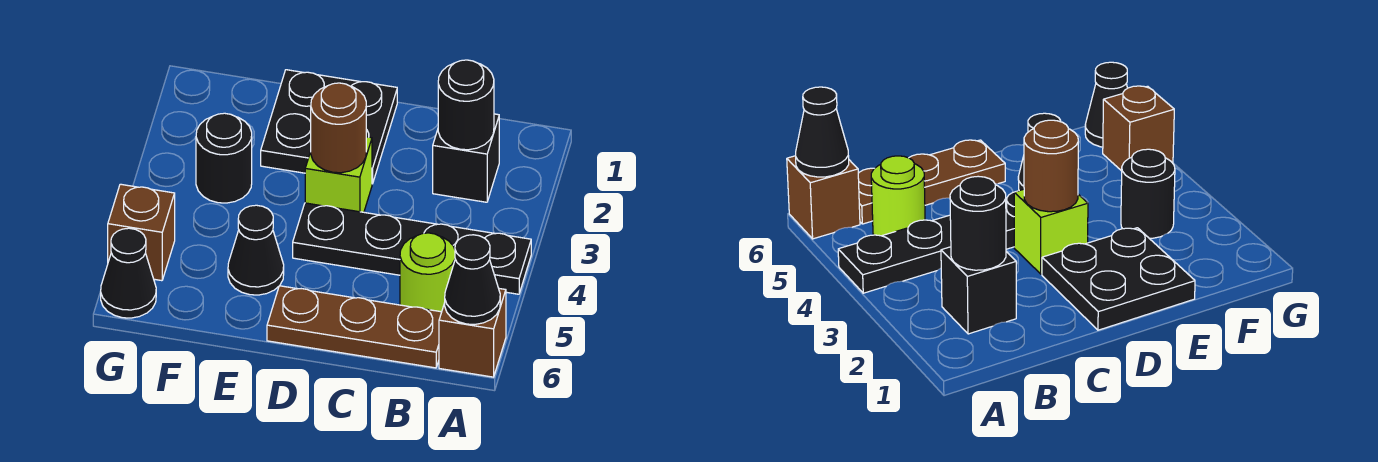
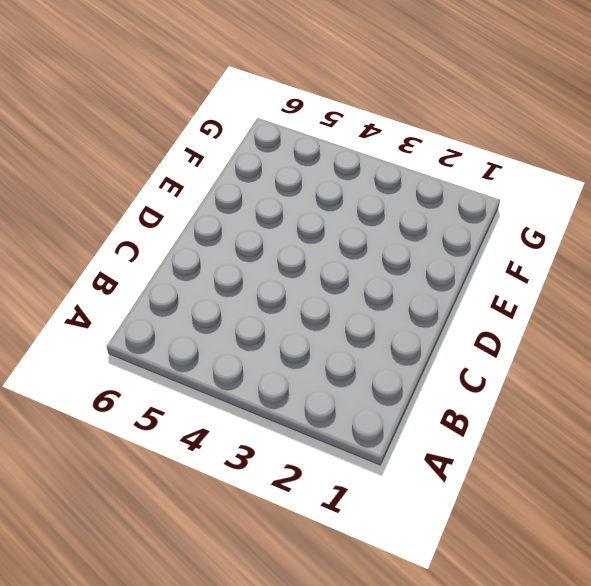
none -> black 1x4 plate [293,203,531,294]
none -> brown 1x1 brick [439,289,506,377]
none -> black 1x1 brick [433,114,499,202]

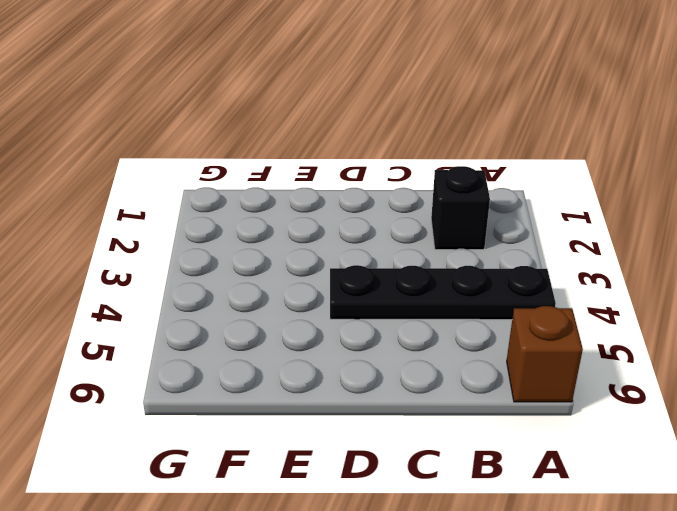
none -> lime 1x1 round brick [400,233,455,312]
none -> brown 1x3 plate [267,286,442,368]
none -> black 2x2 plate [261,70,397,184]

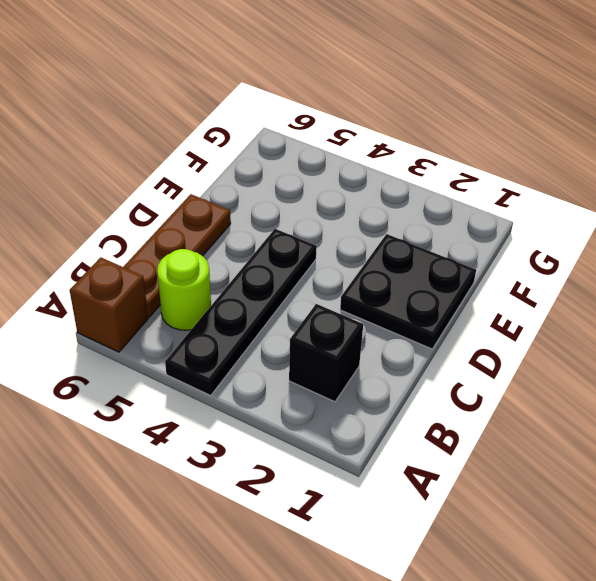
none -> lime 1x1 brick [305,137,372,212]
none -> black 1x1 cone [228,205,284,295]
none -> black 1x1 round brick [196,113,252,203]

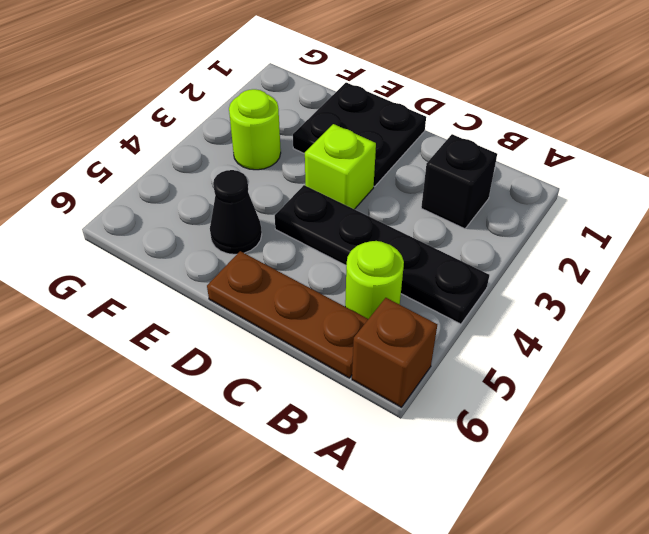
lime 1x1 round brick [229,89,281,170] -> black 1x1 round brick [196,113,252,203]
none -> brown 1x1 brick [108,184,175,281]
none -> black 1x1 cone [101,228,156,318]
none -> black 1x1 cone [445,235,500,324]

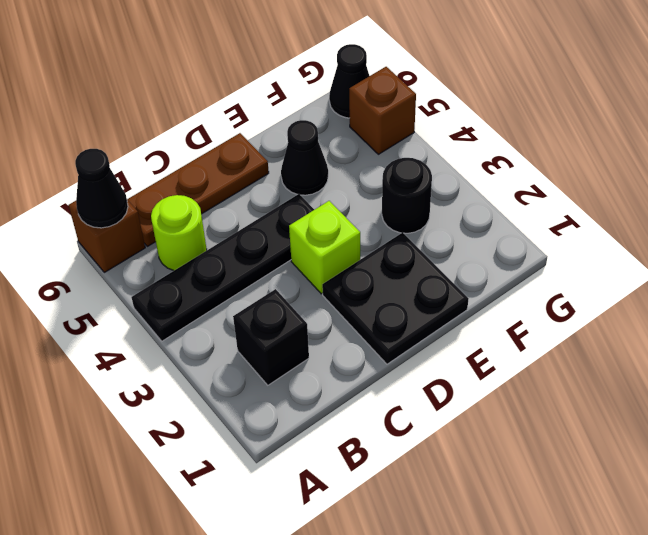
none -> black 1x1 round brick [438,60,494,150]
none -> brown 1x1 round brick [311,83,366,173]

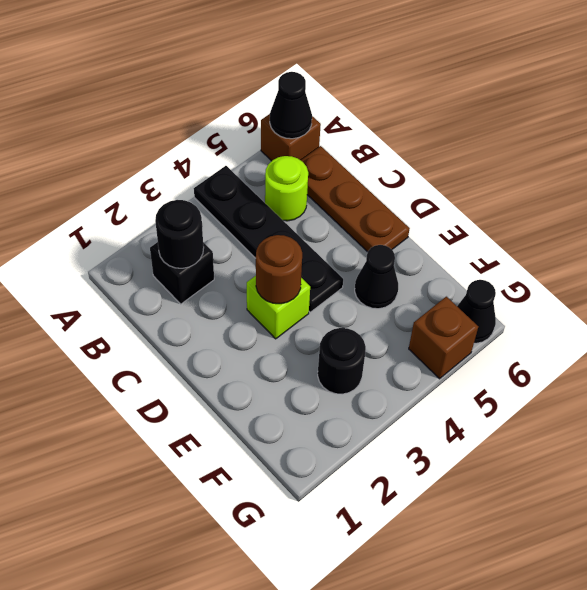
none -> black 2x2 plate [261,70,397,184]

